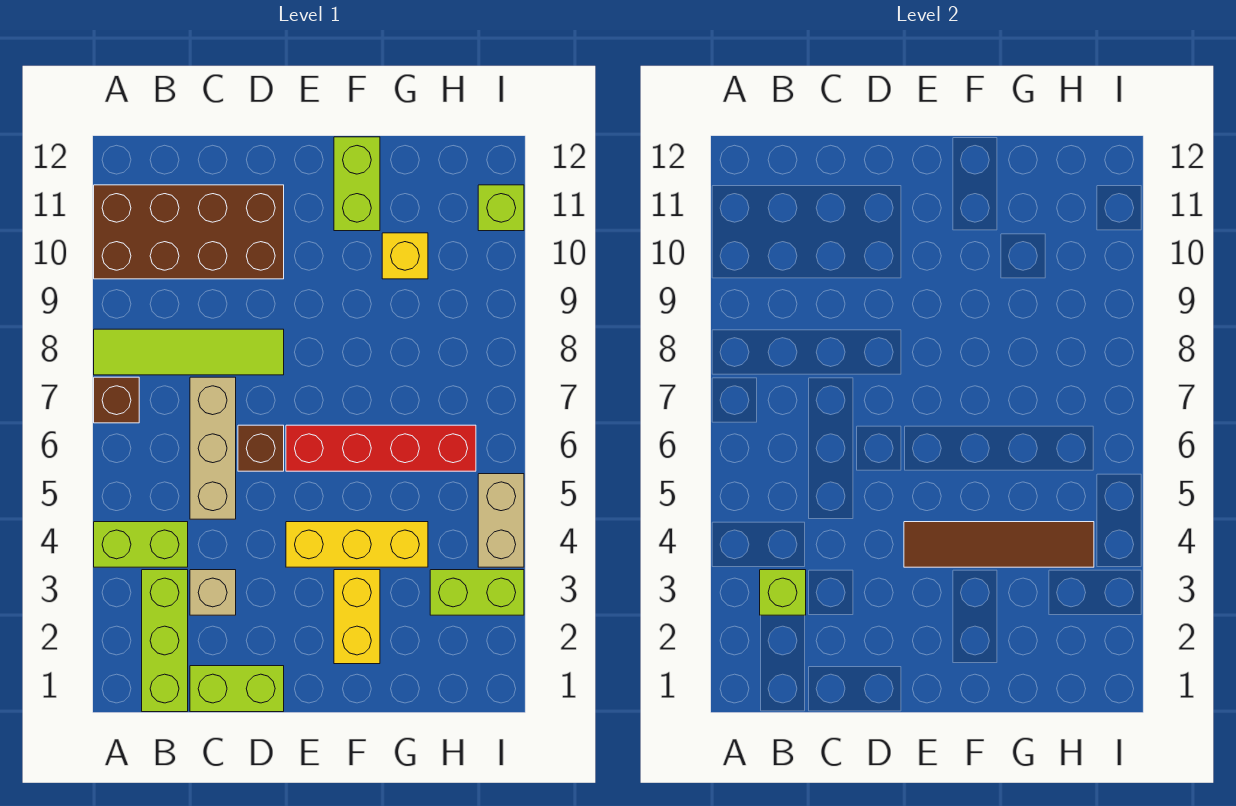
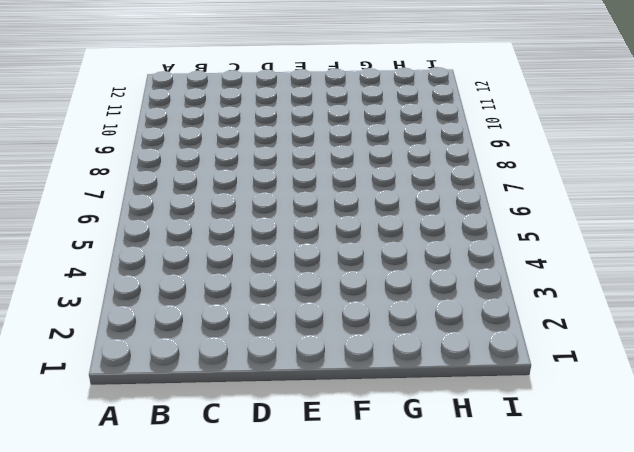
none -> lime 1x2 brick [94,522,188,567]
none -> brown 1x1 brick [94,377,139,423]
none -> lime 1x4 tile [94,329,284,375]

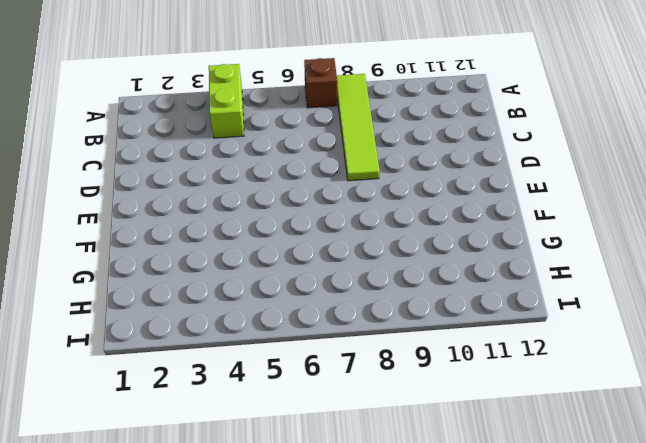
none -> brown 2x4 brick [94,185,284,279]
none -> lime 1x3 brick [142,570,188,712]
none -> lime 1x2 brick [190,666,284,712]

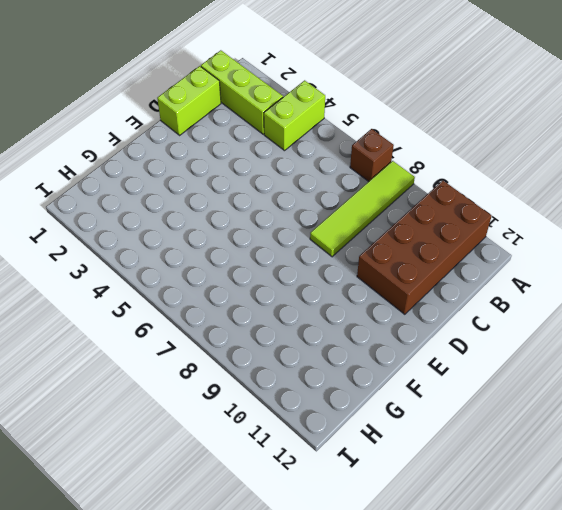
none -> tan 1x1 brick [190,570,236,615]
none -> tan 1x3 brick [190,377,236,519]
none -> brown 1x1 brick [238,425,284,471]

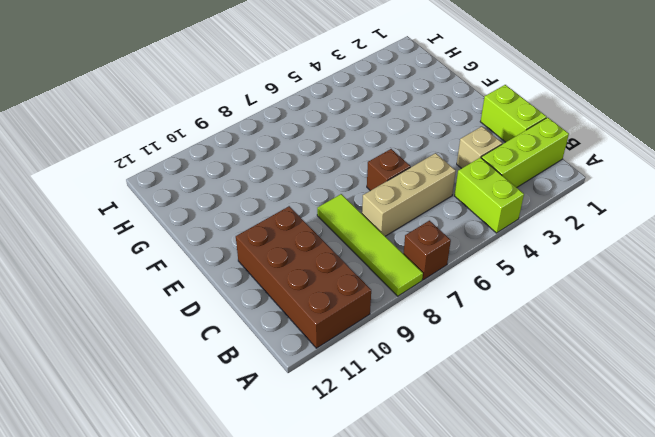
none -> yellow 1x3 brick [286,522,428,567]
none -> red 1x4 brick [286,425,476,471]
none -> yellow 1x2 brick [334,570,380,664]

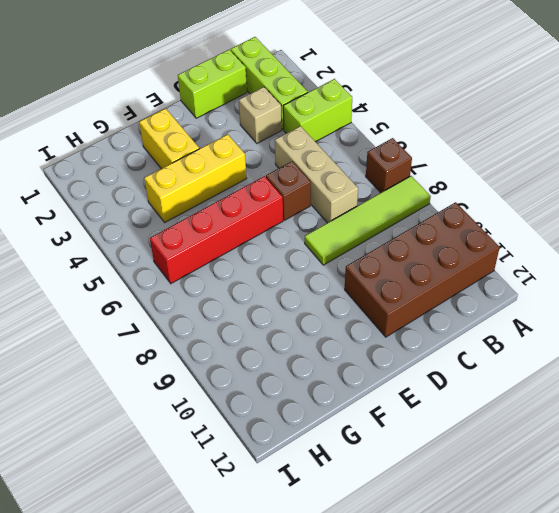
none -> lime 1x2 brick [334,137,380,231]
none -> yellow 1x1 brick [382,233,428,279]
none -> lime 1x2 brick [430,570,524,615]

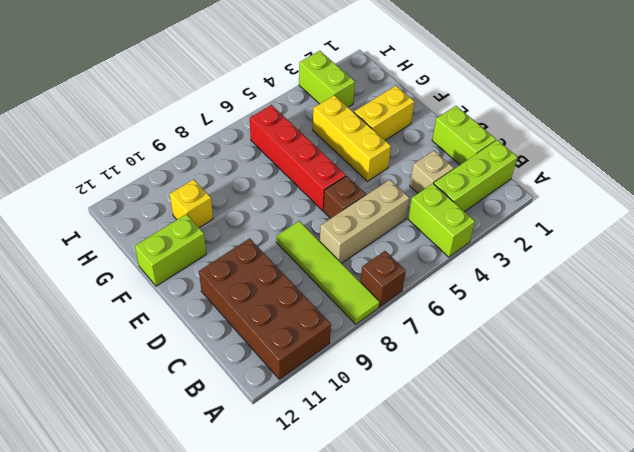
none -> tan 1x2 brick [478,474,524,567]
none -> lime 1x1 brick [478,185,524,231]
none -> lime 1x1 brick [760,570,806,615]

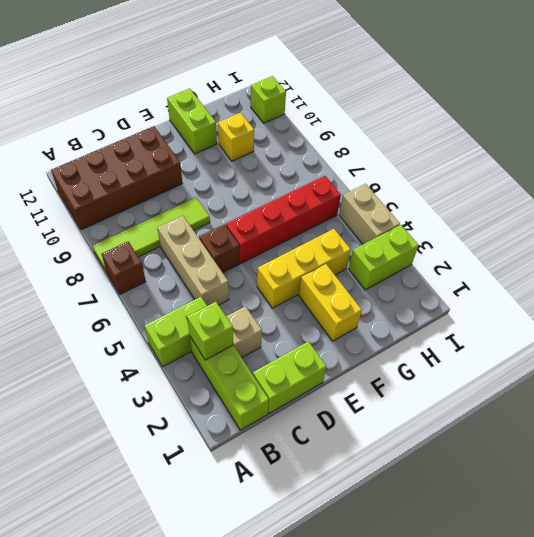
none -> brown 1x4 tile [904,522,1094,567]

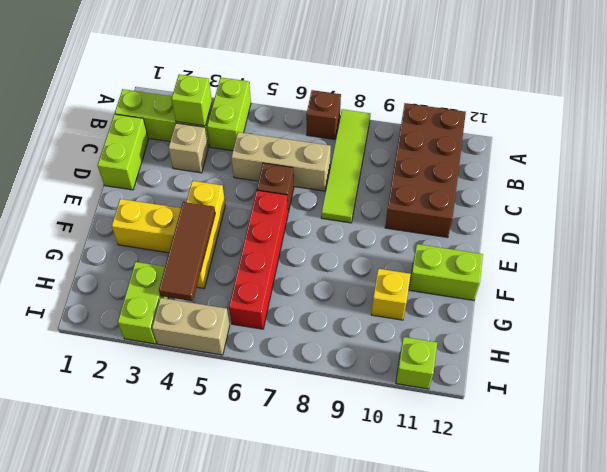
brown 1x3 tile [159,202,215,301] -> brown 1x4 tile [904,522,1094,567]

